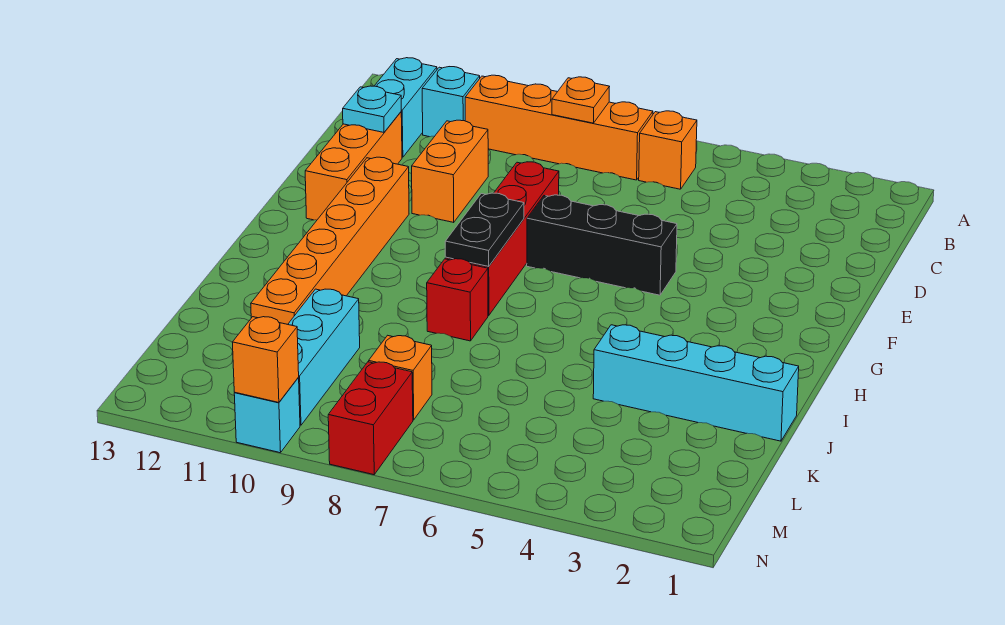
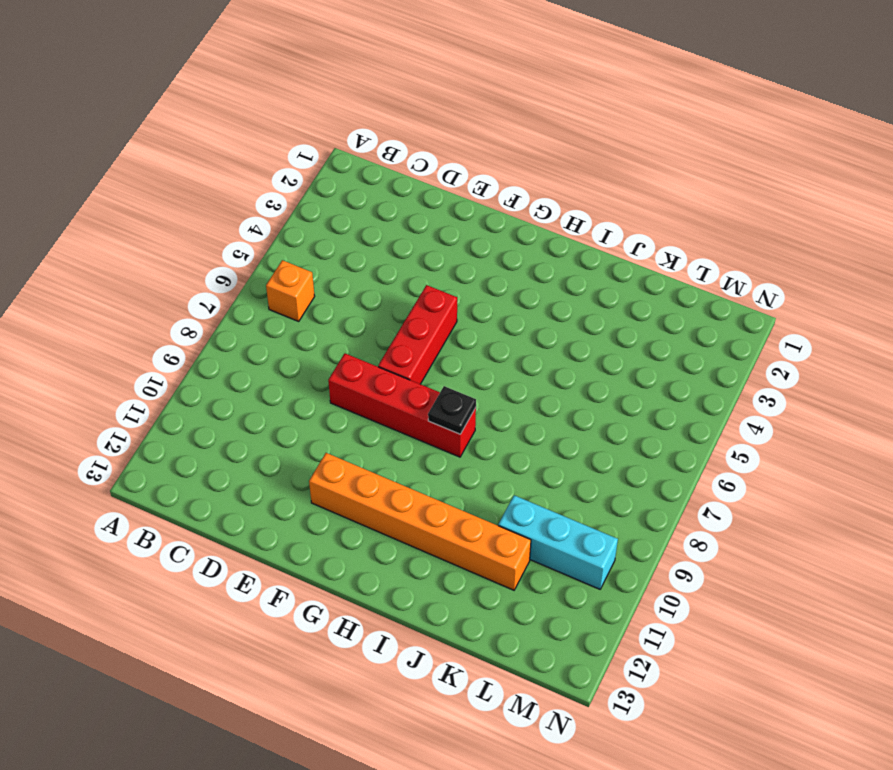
red 1x3 brick [378,285,457,384] -> black 1x3 brick [527,195,677,295]
black 1x1 plate [428,386,476,434] -> black 1x2 plate [445,193,524,266]
none -> orange 1x4 brick [465,75,653,180]
none -> cyan 1x1 brick [422,67,480,137]
none -> cyan 1x2 brick [375,58,437,157]

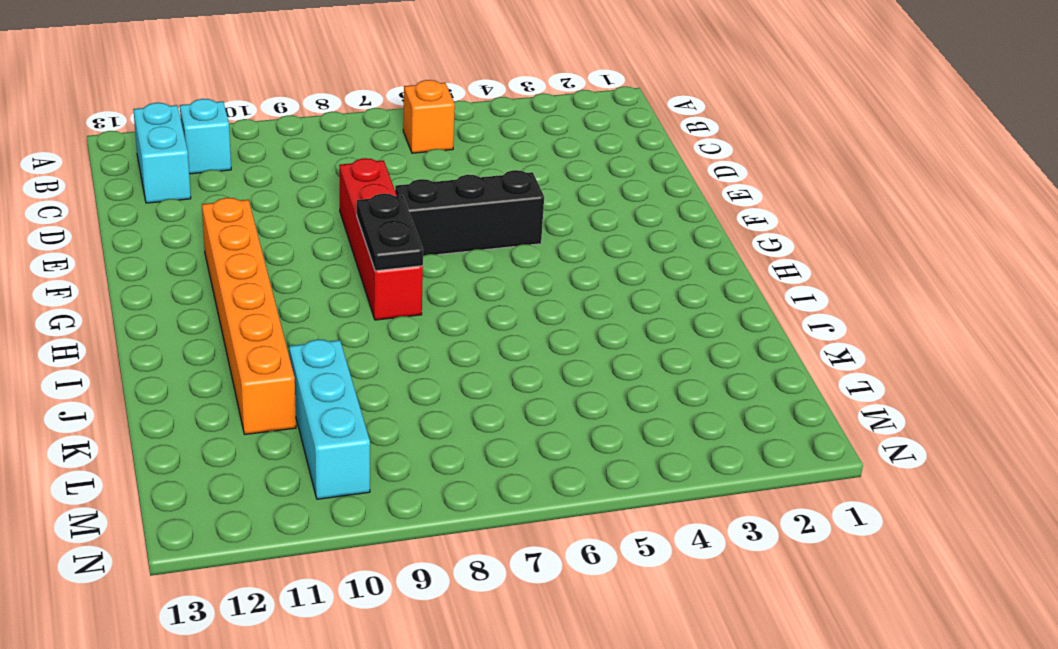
none -> orange 1x4 brick [465,75,653,180]
none -> orange 1x2 brick [412,120,488,222]
none -> orange 1x3 brick [305,112,402,220]

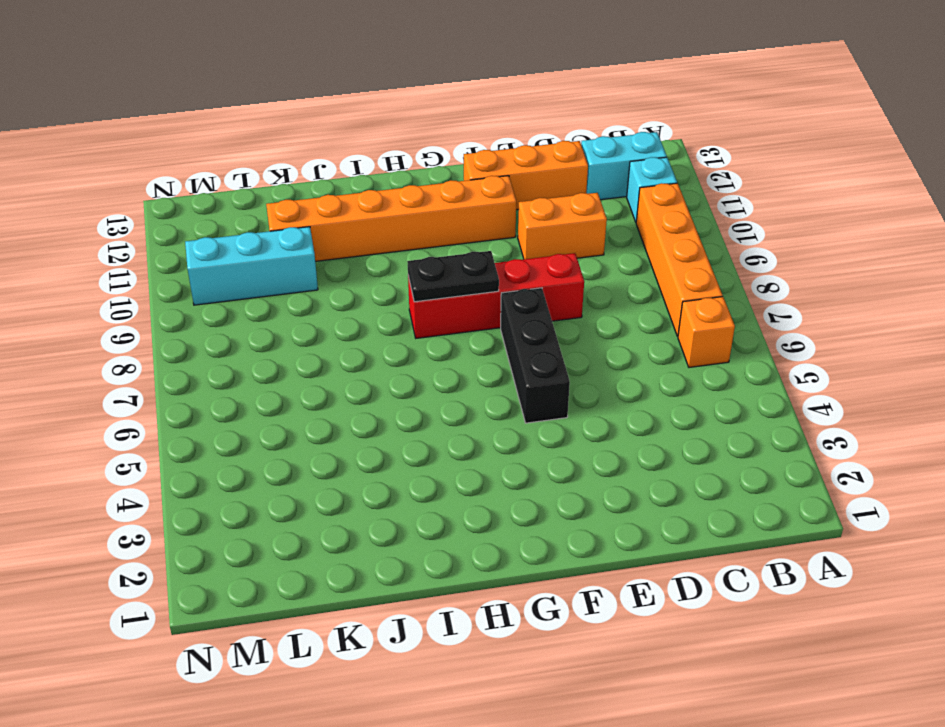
none -> red 1x1 brick [427,259,488,341]
none -> cyan 1x4 brick [593,325,799,441]
none -> orange 1x1 brick [369,335,432,420]

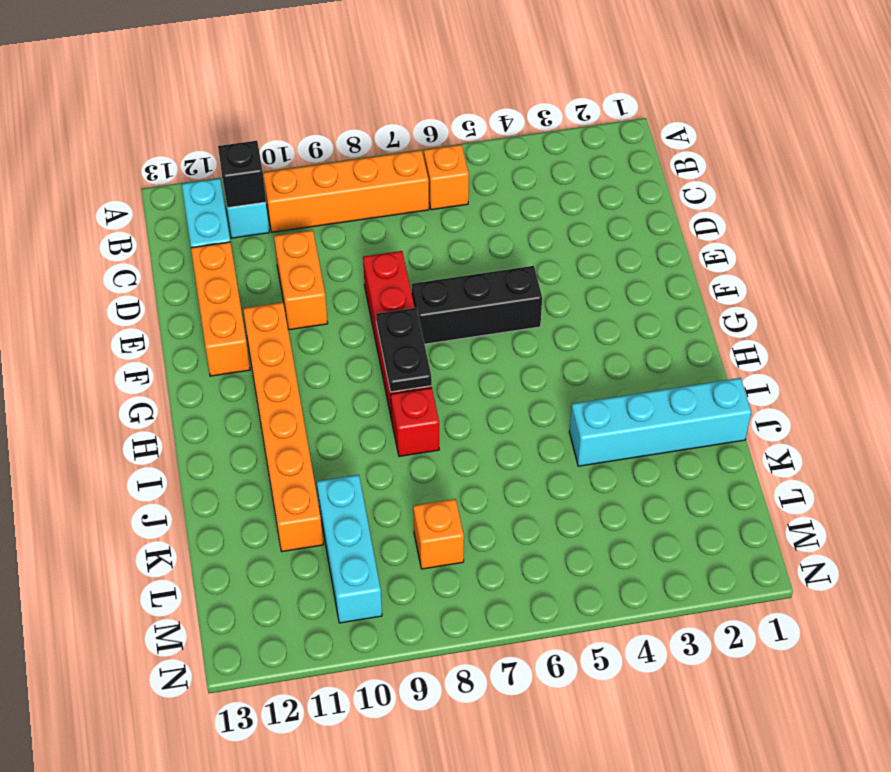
black 1x1 brick [218,141,266,208] -> none
none -> red 1x2 brick [328,362,413,475]
none -> cyan 1x1 brick [234,378,300,453]
none -> orange 1x1 plate [552,77,609,123]

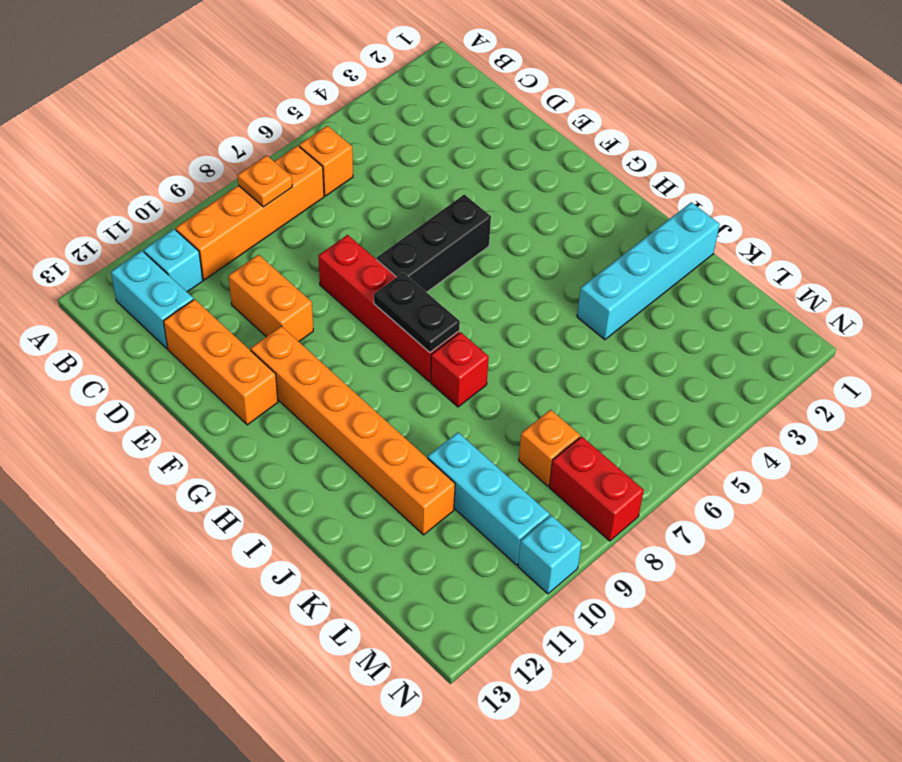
none -> cyan 1x1 plate [343,86,401,132]
none -> orange 1x1 brick [232,317,299,402]

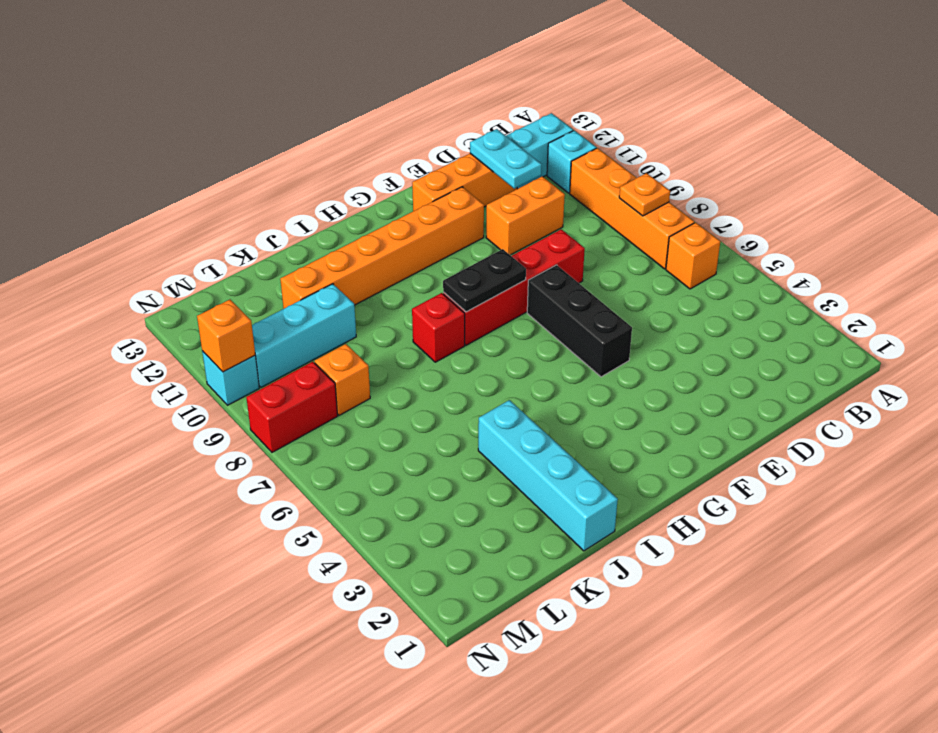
cyan 1x2 plate [470,129,542,189] -> cyan 1x1 plate [343,86,401,132]

